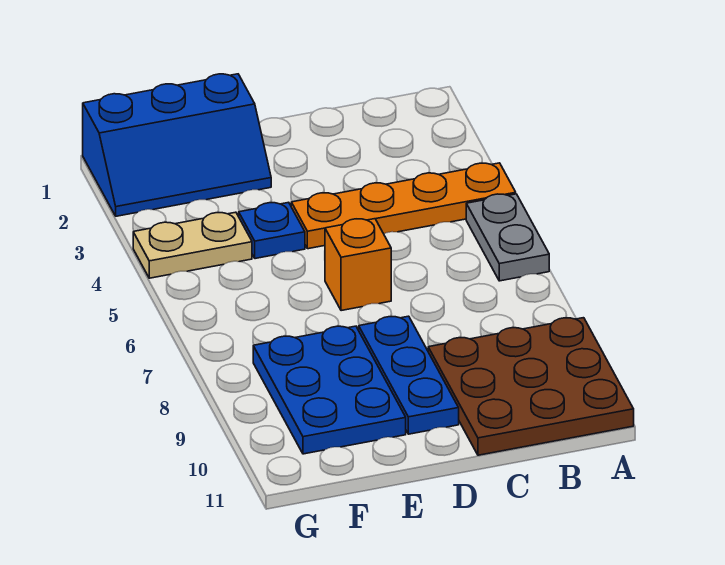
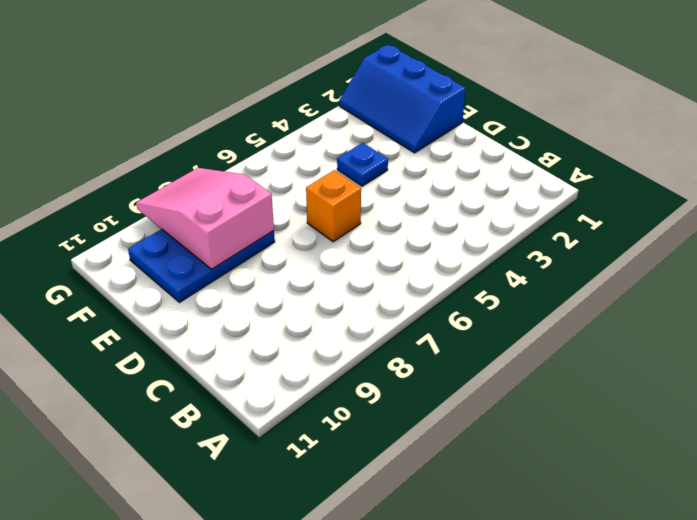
pink 2x3 slope [136,168,274,269] -> none
none -> orange 1x4 plate [291,163,516,249]
none -> grey 1x2 plate [466,194,549,281]

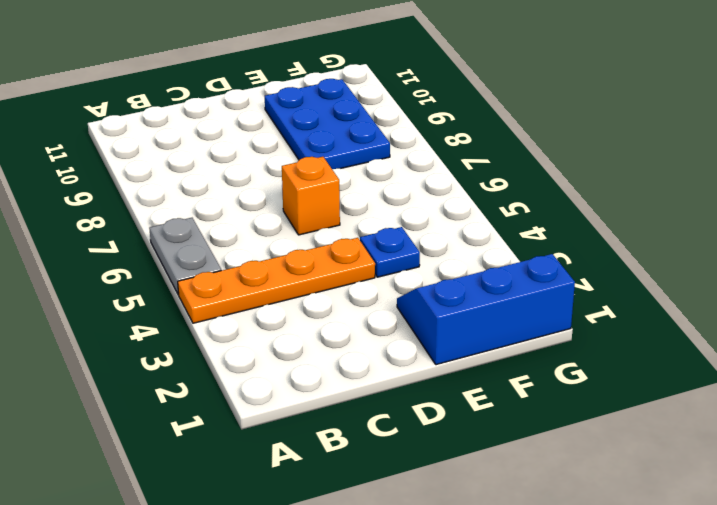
none -> brown 3x3 plate [428,318,634,455]
none -> blue 1x3 plate [359,316,459,434]

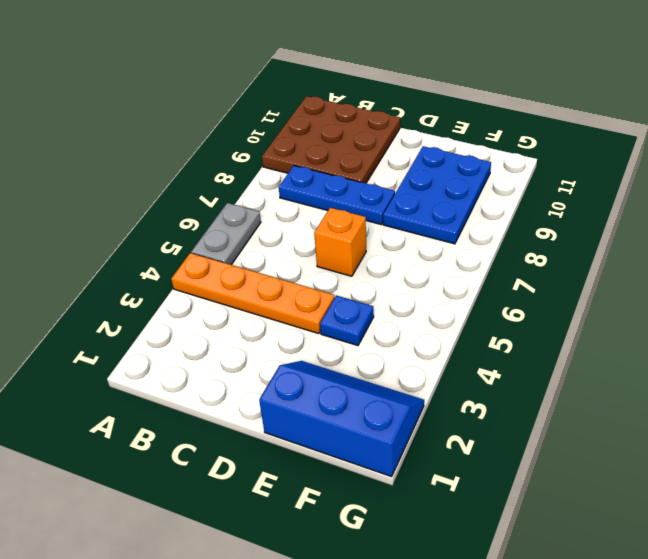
blue 1x3 plate [279,166,395,225] -> blue 1x3 plate turned to [359,316,459,434]
none -> tan 1x2 plate [133,212,252,278]

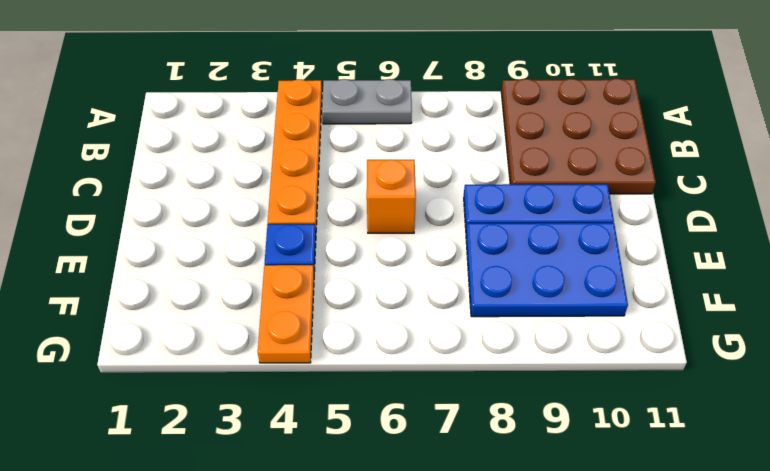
orange 1x2 plate [258,265,314,363] -> tan 1x2 plate [133,212,252,278]
none -> blue 2x3 slope [83,74,271,216]

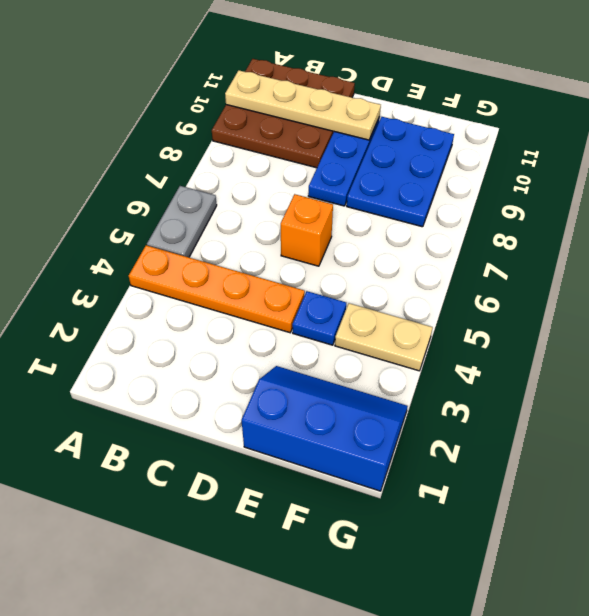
tan 1x4 plate [225,70,381,140] -> none

